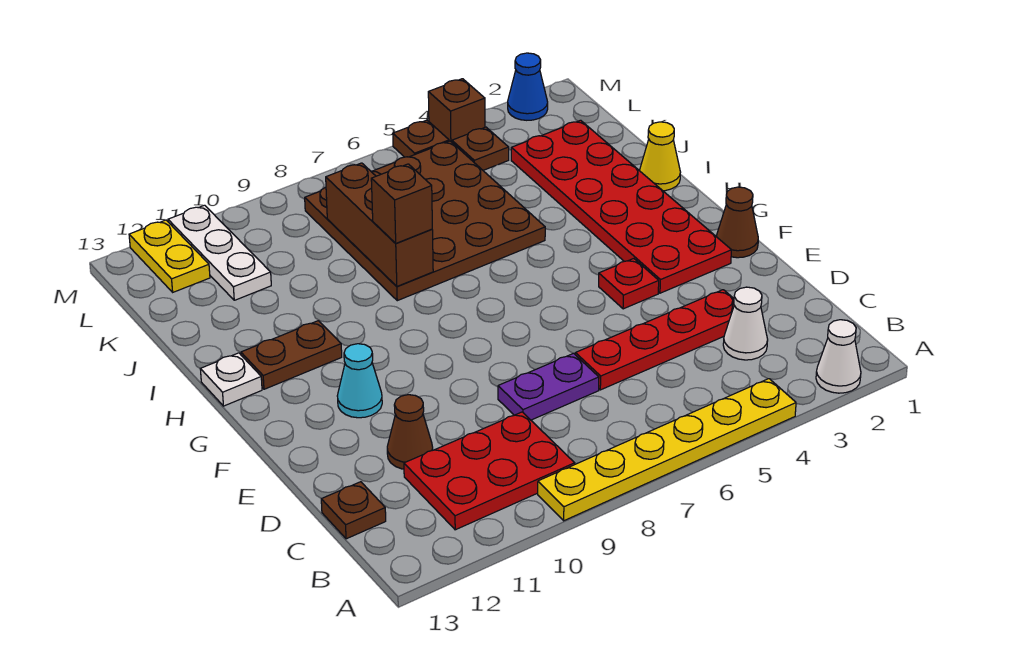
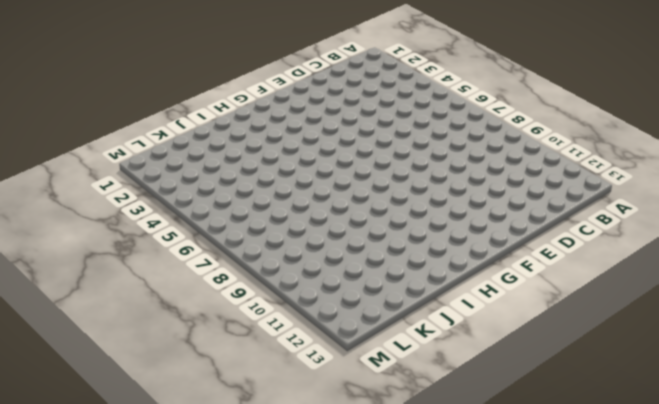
none -> white 1x1 cone [816,320,861,393]
none -> yellow 1x6 plate [538,379,796,521]
none -> red 2x3 plate [404,412,575,530]

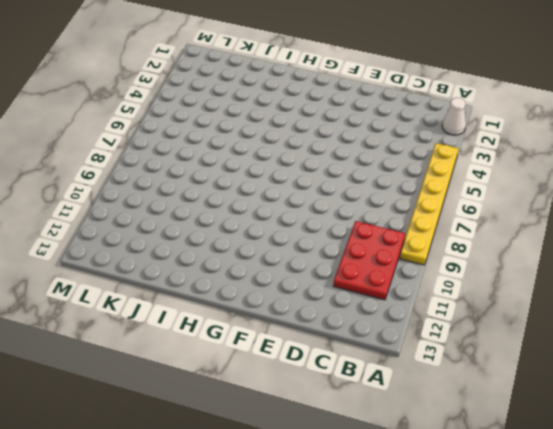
none -> white 1x1 cone [723,287,768,360]
none -> brown 1x1 plate [321,482,386,539]
none -> red 1x4 plate [575,290,734,390]

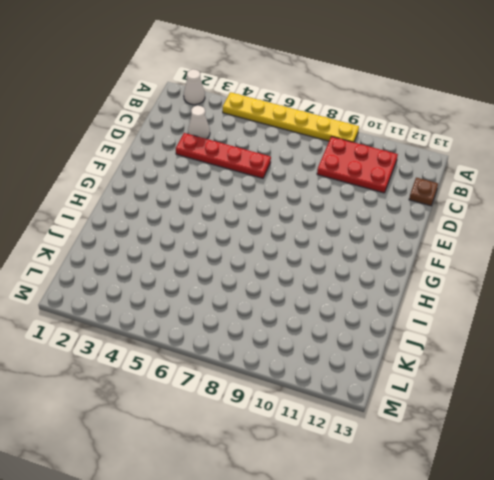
none -> purple 1x2 plate [498,353,599,420]
none -> brown 1x1 cone [387,395,433,469]
none -> brown 1x1 cone [716,187,758,258]

